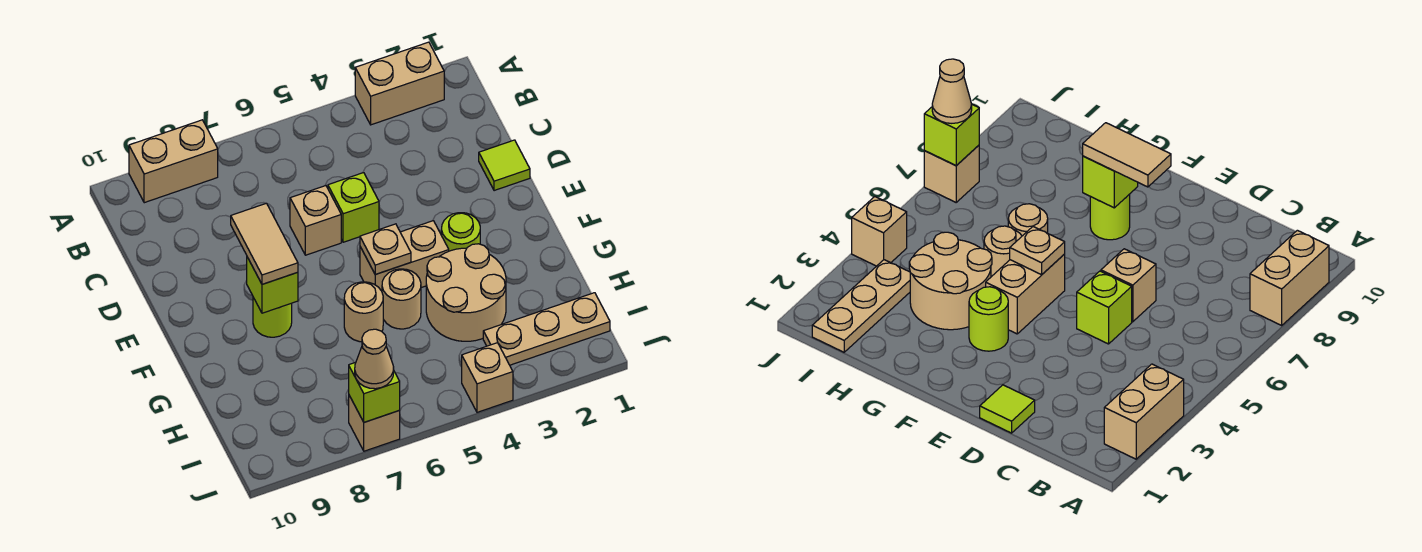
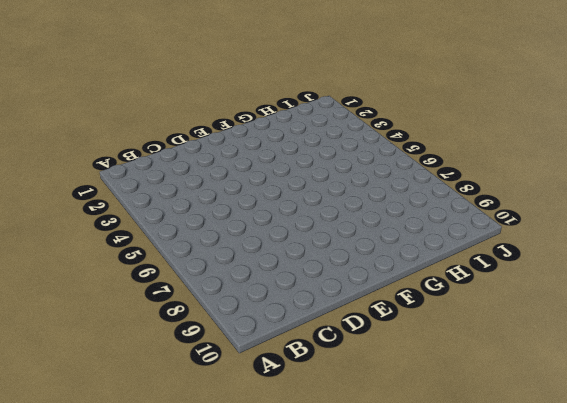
none -> tan 1x2 brick [355,42,444,125]
none -> tan 1x2 brick [129,120,218,203]
none -> lime 1x1 tile [479,140,530,191]

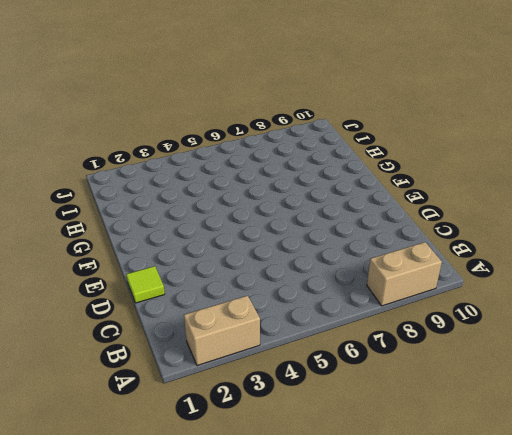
none -> lime 1x1 brick [328,173,379,242]
none -> tan 1x1 brick [290,185,341,255]
none -> lime 1x1 round brick [442,213,480,251]

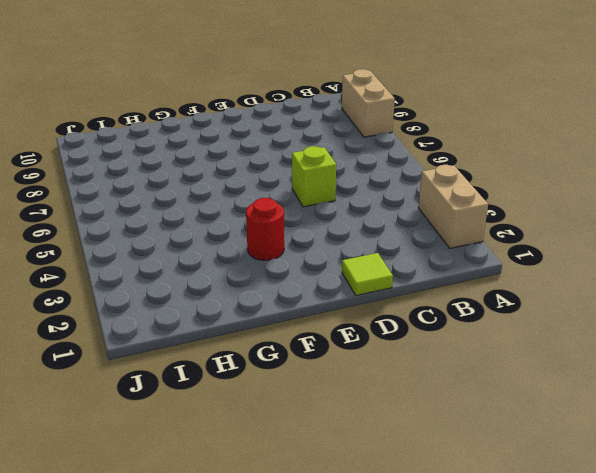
red 1x1 round brick [246,198,284,260] -> lime 1x1 round brick [442,213,480,251]
none -> tan 1x1 brick [290,185,341,255]
none -> tan 1x2 brick [360,221,449,291]
none -> lime 1x1 round brick [253,297,292,337]

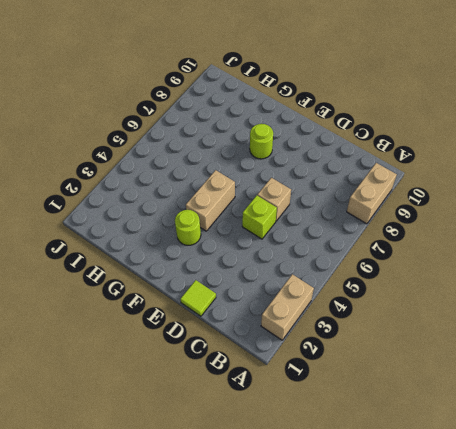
none -> tan 2x2 round brick [426,244,506,341]
none -> tan 1x1 round brick [382,269,421,329]
none -> tan 1x1 round brick [344,282,383,342]

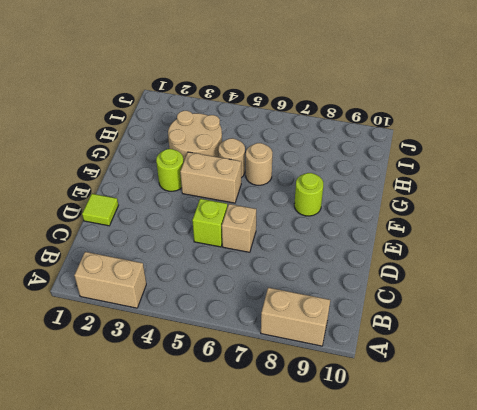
none -> tan 1x3 plate [483,293,610,365]
none -> tan 1x1 brick [462,343,513,412]
none -> tan 1x1 brick [349,396,400,451]

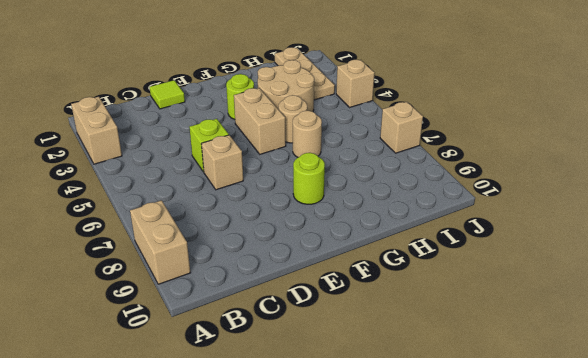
none -> tan 1x1 plate [360,224,411,274]
none -> lime 1x1 brick [247,257,298,313]
none -> lime 1x1 brick [349,362,400,422]

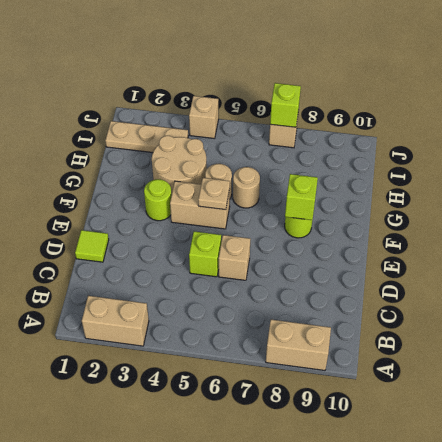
none -> tan 1x2 tile [231,203,298,284]
none -> tan 1x1 cone [355,329,394,389]

